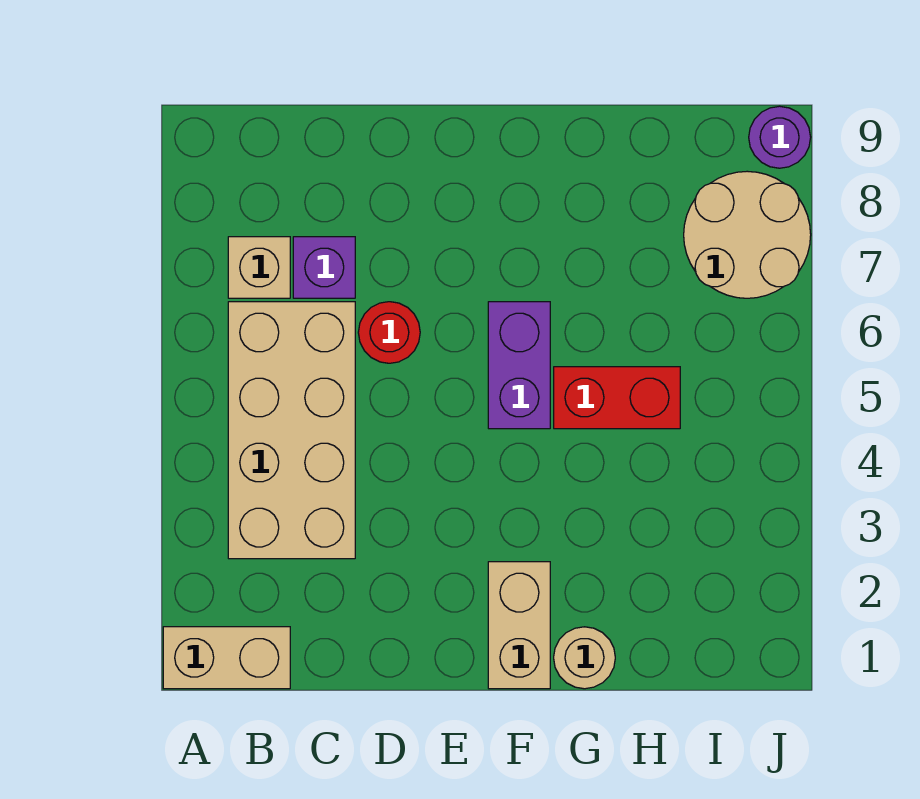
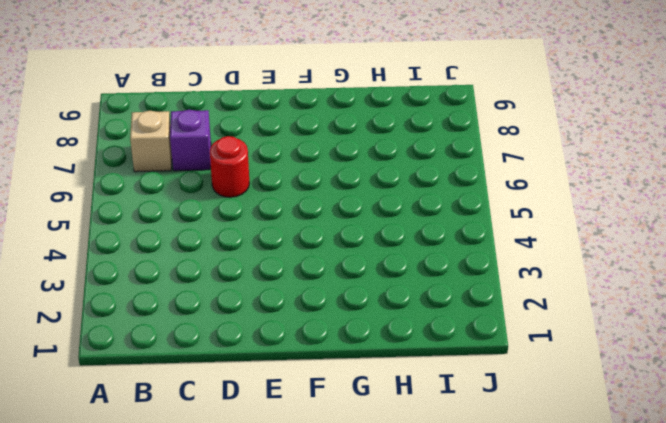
none -> tan 1x2 brick [163,627,290,689]
none -> tan 2x4 brick [228,302,355,559]

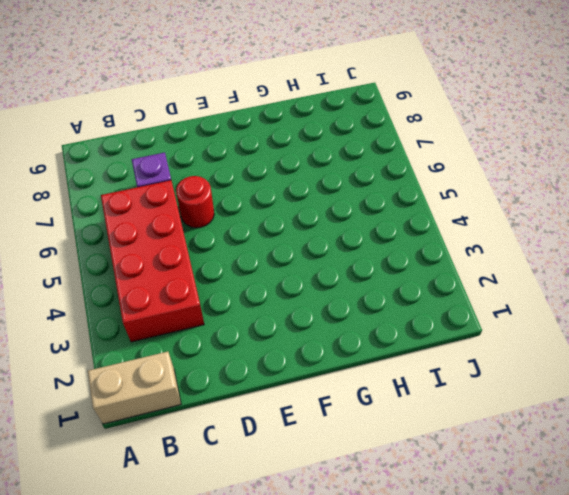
red 2x4 brick [101,180,204,342] -> tan 2x4 brick [228,302,355,559]
none -> tan 1x1 brick [228,237,290,298]
none -> tan 1x2 brick [488,562,550,689]

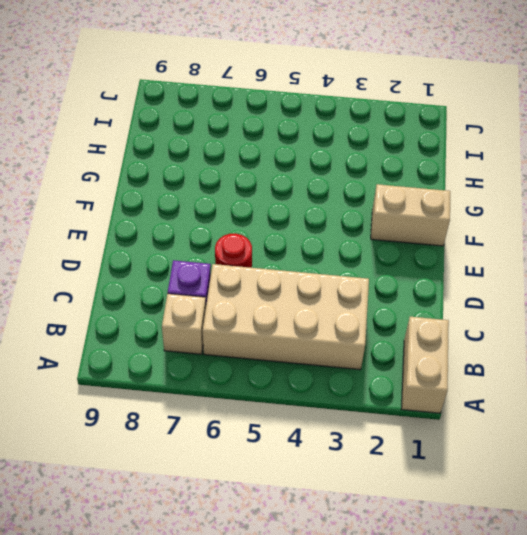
none -> purple 1x2 brick [488,302,550,429]
none -> tan 1x1 round brick [554,627,615,689]

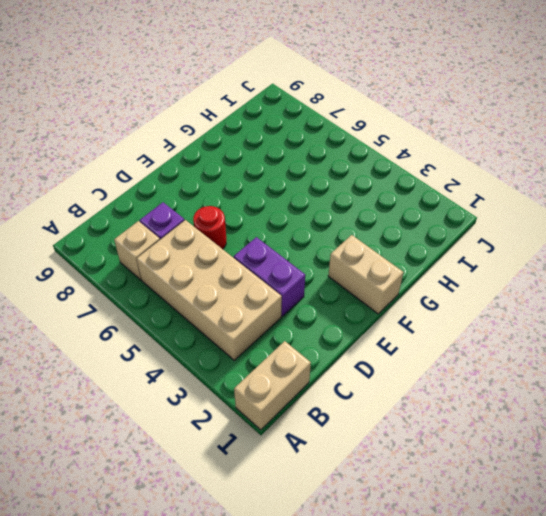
purple 1x2 brick [234,237,305,316] -> purple 1x2 brick moved to [488,302,550,429]
none -> tan 1x1 round brick [554,627,615,689]
none -> red 1x2 brick [554,367,680,429]

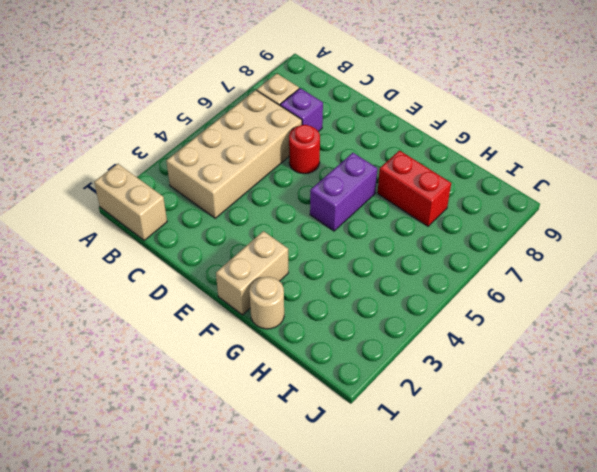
red 1x2 brick [378,151,451,226] -> red 1x2 brick moved to [554,367,680,429]
none -> tan 2x2 round brick [684,171,811,298]
none -> purple 1x1 round brick [749,106,811,168]

